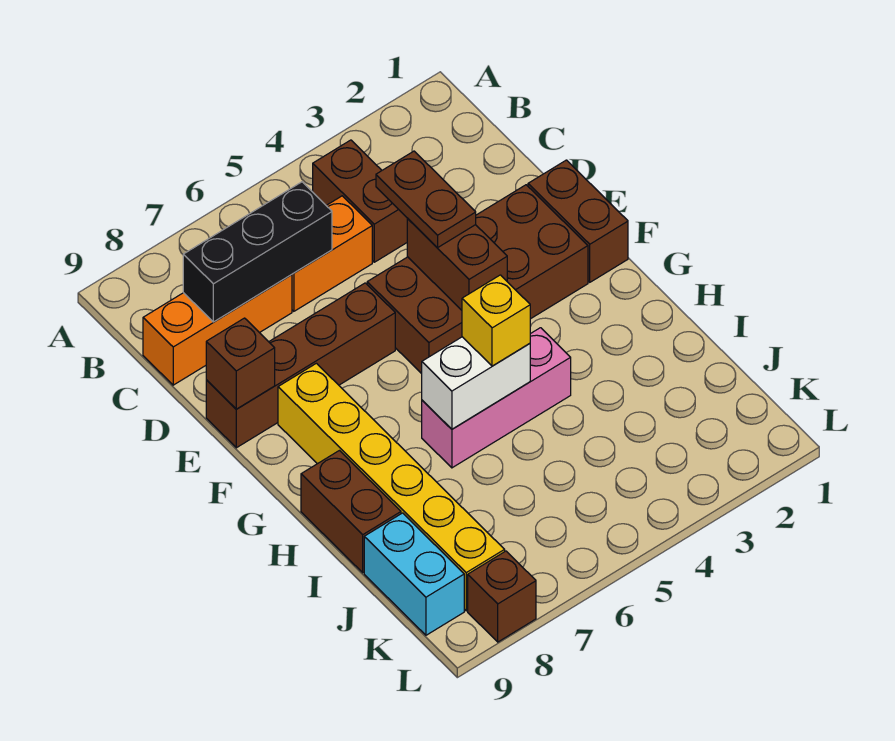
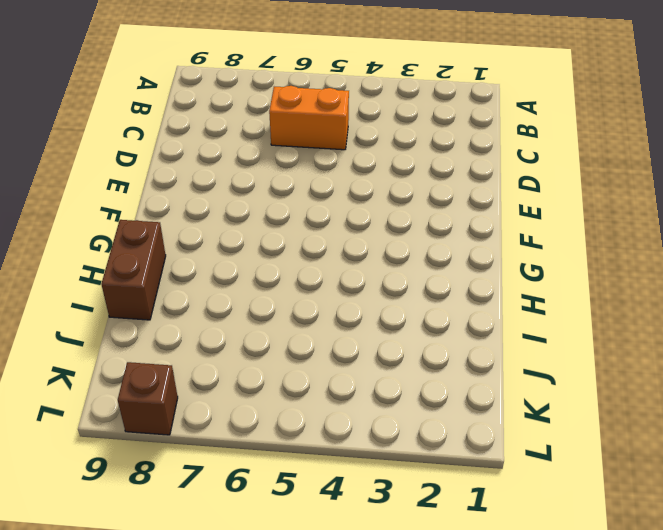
none -> brown 1x2 brick [313,140,408,262]
none -> orange 1x3 brick [143,275,292,385]
none -> brown 1x2 brick [528,160,628,282]

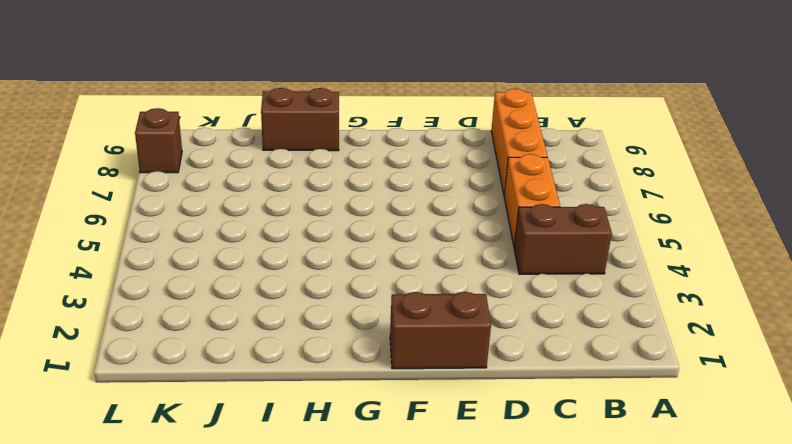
none -> brown 2x4 brick [367,185,588,374]
none -> brown 1x4 brick [206,283,395,448]
none -> yellow 1x6 brick [278,363,505,611]

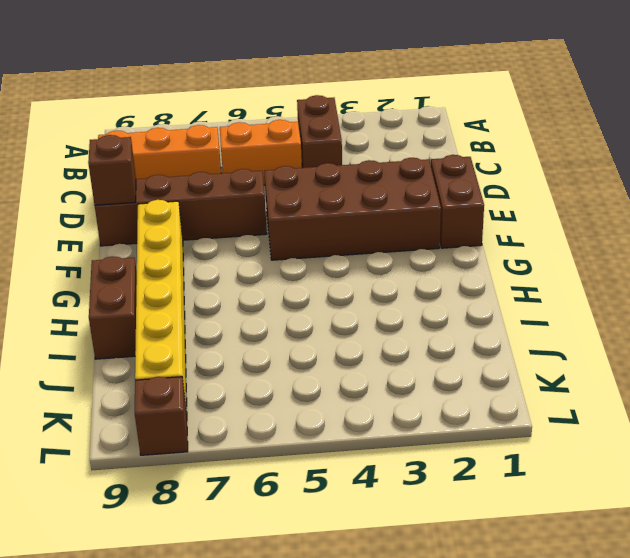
none -> pink 1x3 brick [422,328,571,468]
none -> cyan 1x2 brick [364,513,464,635]
none -> black 1x3 brick [183,182,332,322]

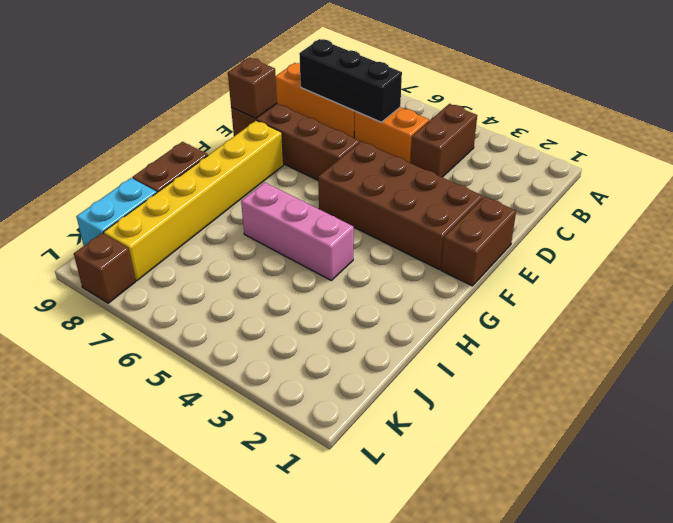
none -> brown 1x2 brick [407,219,507,310]
none -> white 1x2 brick [422,337,530,429]
none -> brown 1x2 plate [376,151,476,248]

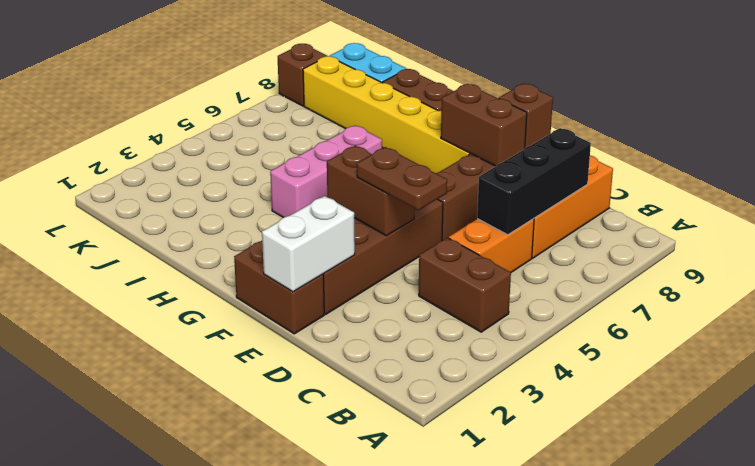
white 1x2 brick [262,196,355,292] -> white 1x2 brick moved to [422,337,530,429]
brown 1x2 brick [441,84,527,166] -> none
none -> yellow 1x1 brick [462,275,530,366]

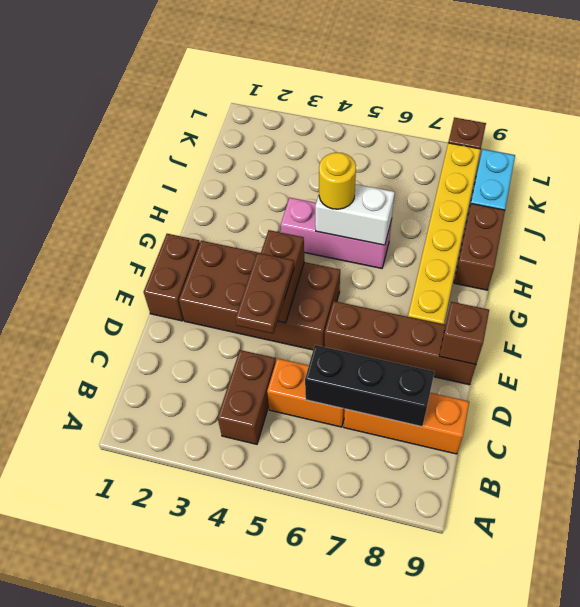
yellow 1x1 round brick [319,152,356,209] -> yellow 1x1 brick [462,275,530,366]

